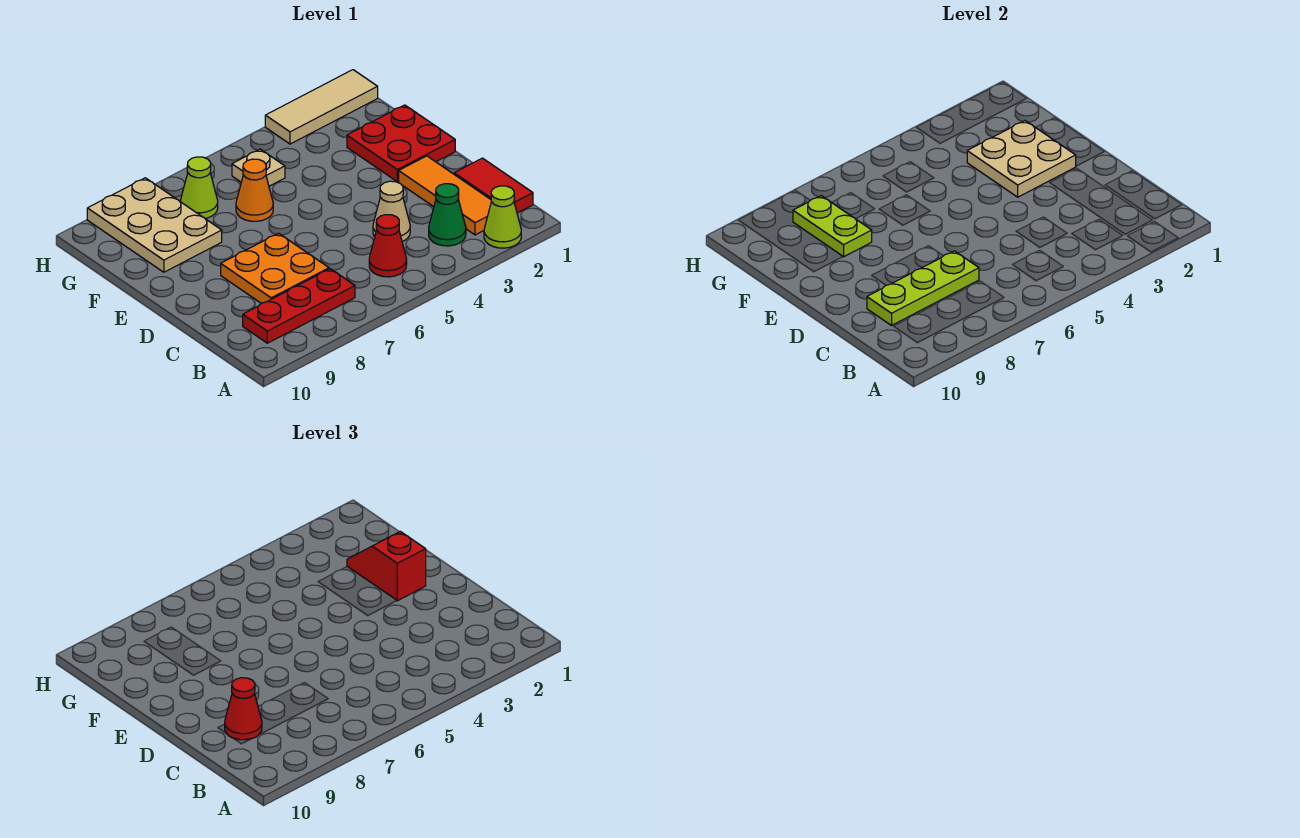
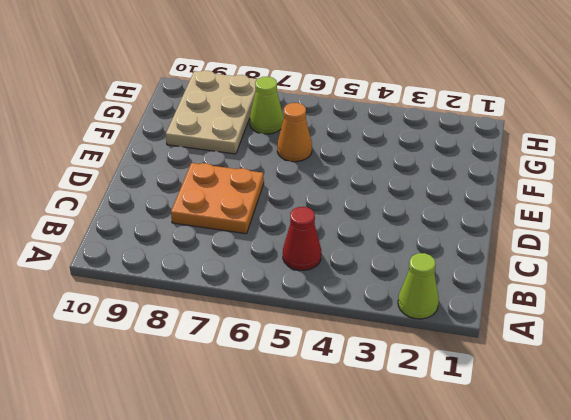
none -> red 1x2 tile [454,158,533,213]
none -> orange 1x3 tile [399,156,491,235]
none -> green 1x1 cone [429,184,466,246]

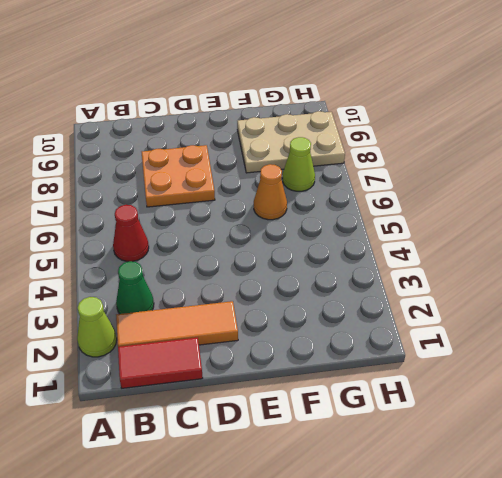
none -> red 1x3 plate [243,269,355,343]
none -> tan 1x1 cone [373,181,410,242]
none -> red 2x2 plate [347,105,455,182]

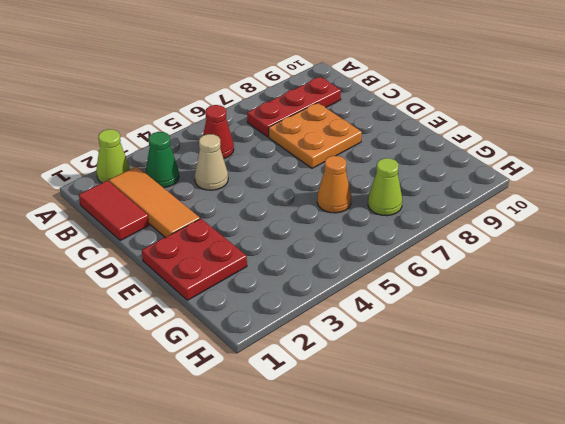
none -> tan 2x3 plate [87,178,222,272]
none -> tan 1x1 plate [232,149,285,186]
none -> tan 1x3 tile [265,70,378,144]

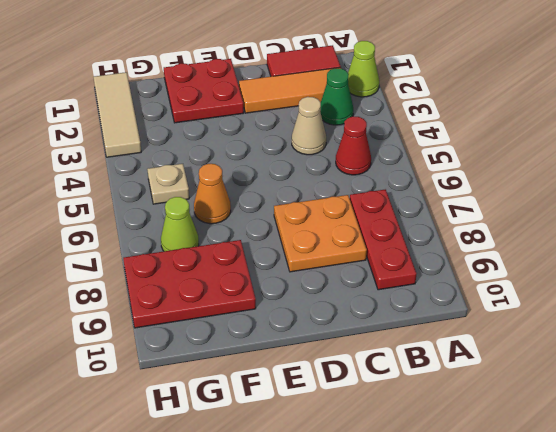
red 2x3 plate [123,240,256,328] -> tan 2x3 plate [87,178,222,272]
none -> lime 1x3 plate [867,251,979,325]
none -> tan 2x2 plate [967,121,1076,197]
none -> lime 1x2 plate [793,196,872,257]

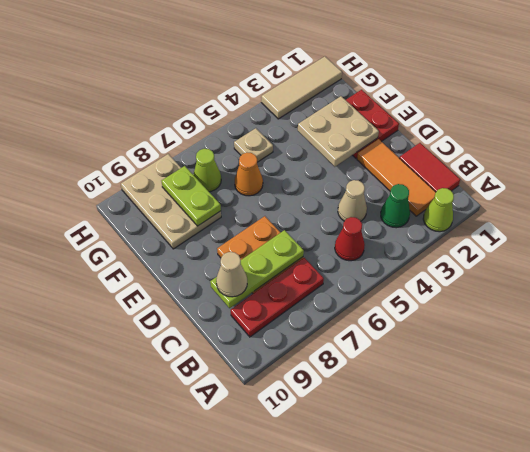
tan 1x1 cone [216,252,247,297] -> red 1x1 cone [225,678,262,740]
none -> red 1x2 slope [347,532,426,601]

